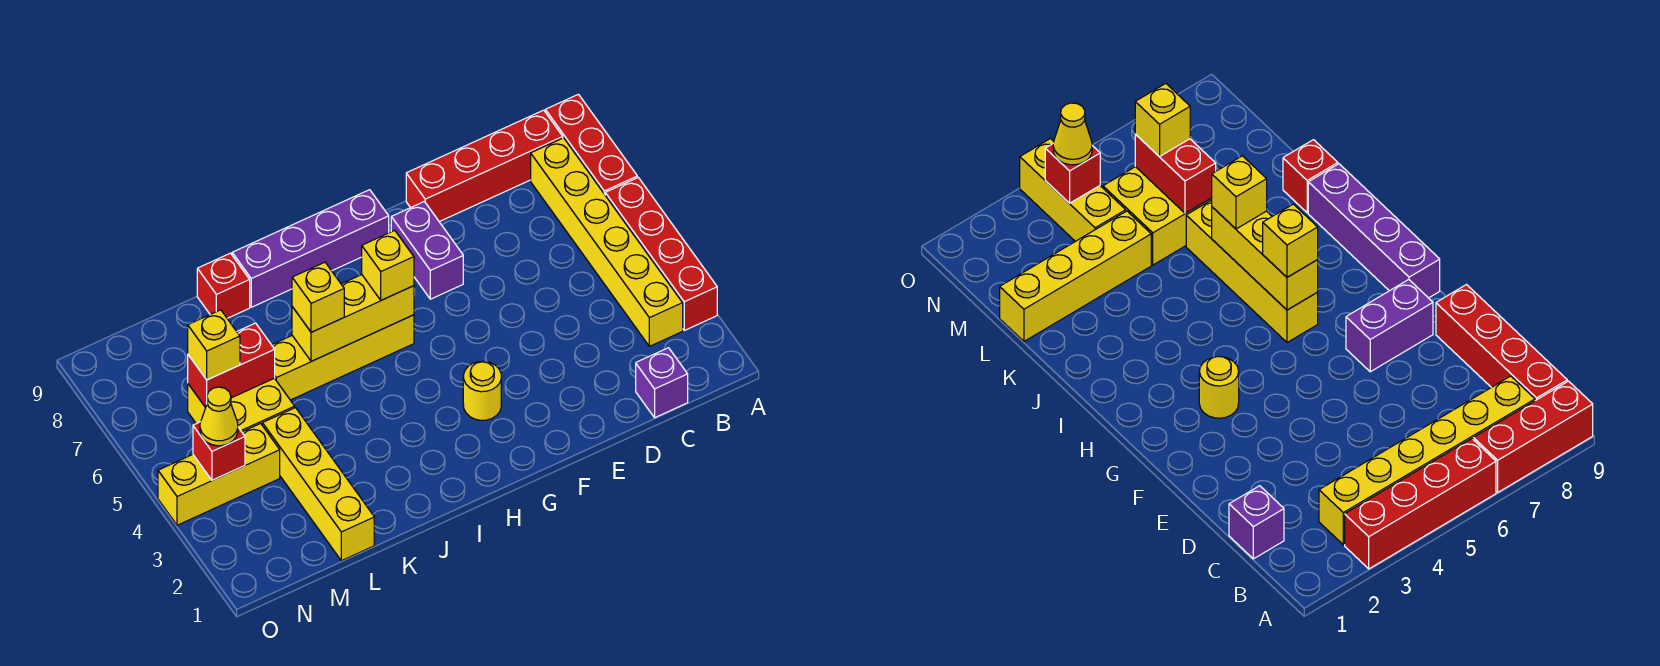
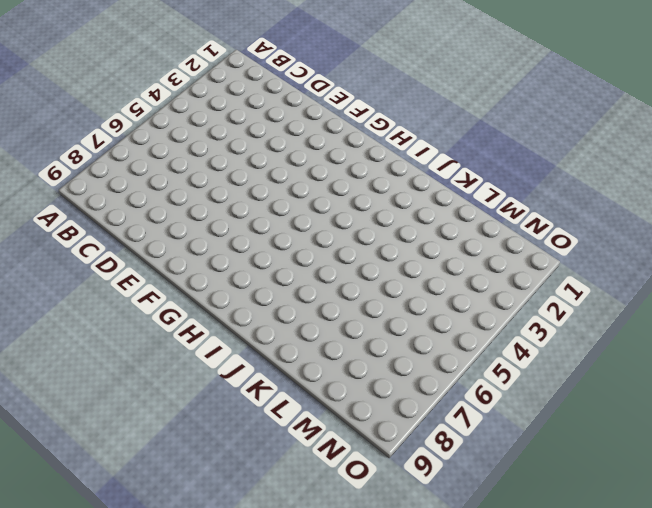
none -> red 1x4 brick [605,178,717,330]
none -> red 1x3 brick [545,94,637,194]
none -> yellow 1x6 brick [531,138,683,346]

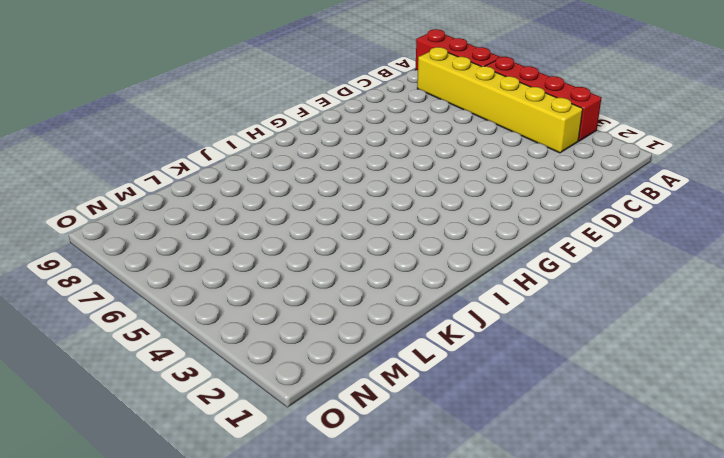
none -> red 1x4 brick [406,110,563,222]
none -> purple 1x1 brick [636,348,688,418]
none -> purple 1x2 brick [391,202,463,299]

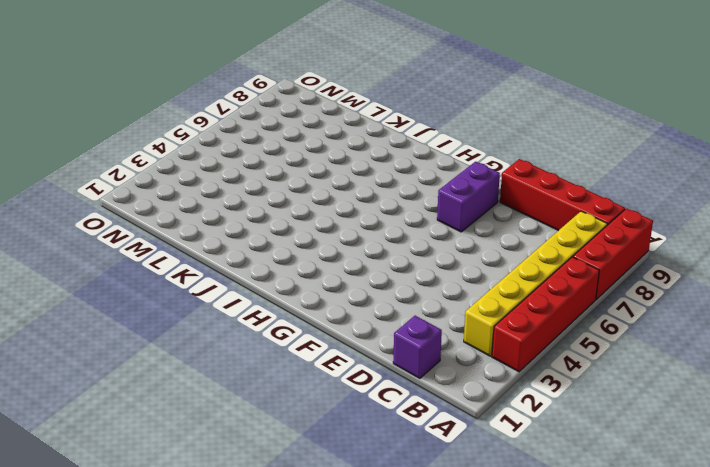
none -> yellow 1x1 round brick [463,361,501,420]
none -> purple 1x4 brick [232,190,389,307]
none -> yellow 1x4 brick [272,315,414,400]

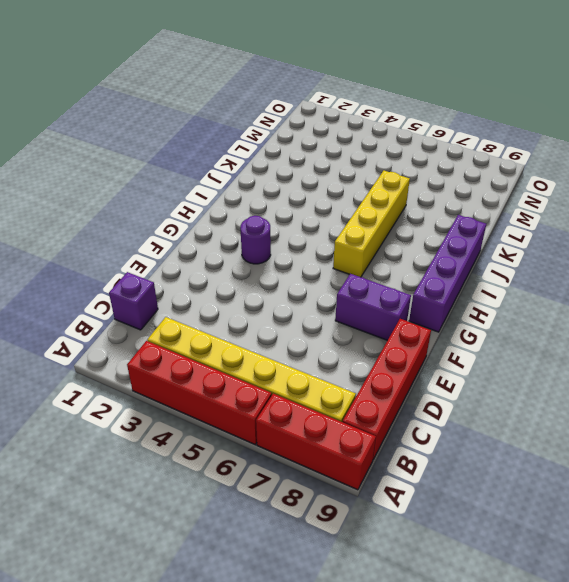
purple 1x1 round brick [240,216,271,264] -> yellow 1x1 round brick [463,361,501,420]
none -> red 1x1 brick [197,253,250,318]
none -> yellow 1x4 brick [262,408,374,561]
none -> yellow 2x2 brick [188,378,295,432]

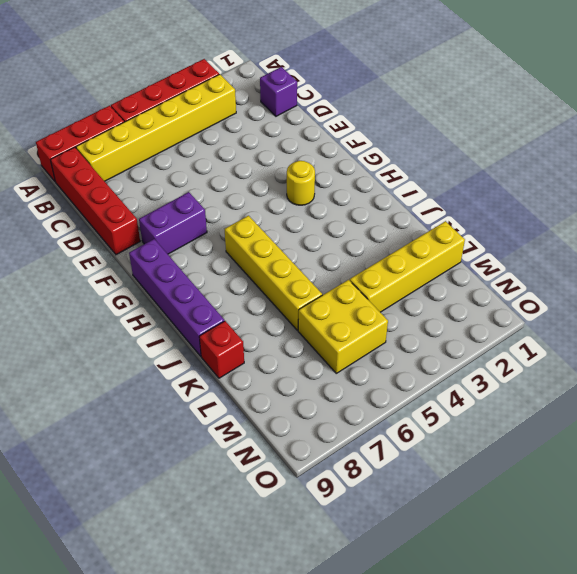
none -> yellow 1x3 brick [158,424,280,525]
none -> yellow 1x3 brick [292,275,414,361]
none -> red 1x2 brick [188,323,275,407]

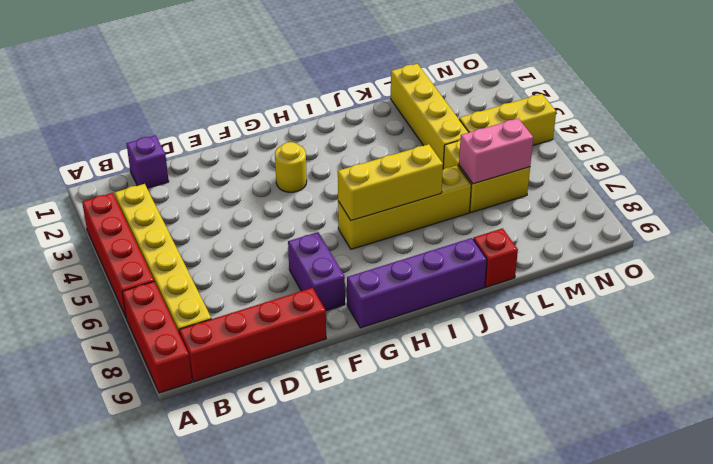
pink 1x2 brick [459,118,533,184] -> red 1x2 brick [188,323,275,407]
none -> red 1x1 brick [193,422,245,480]
none -> yellow 1x1 brick [362,230,414,300]
none -> yellow 1x1 brick [292,262,344,332]

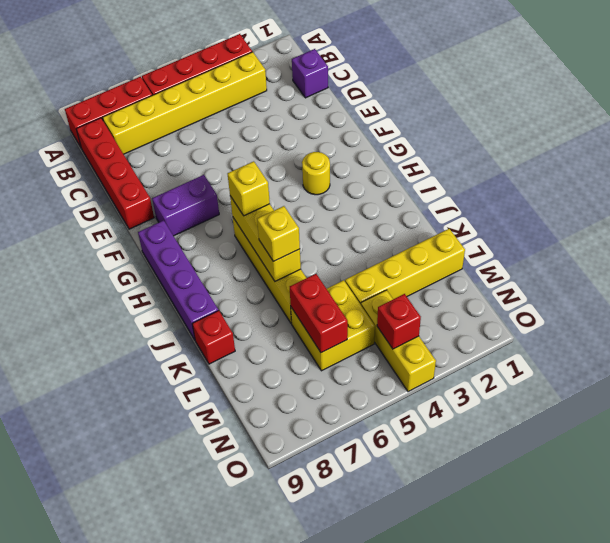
none -> yellow 1x1 brick [188,310,240,380]
none -> yellow 1x1 cone [200,387,238,446]

